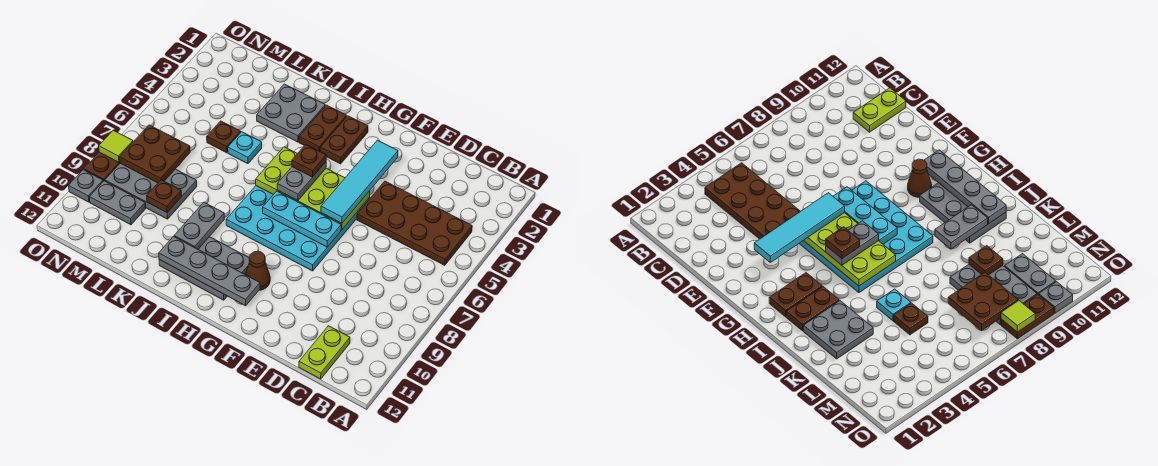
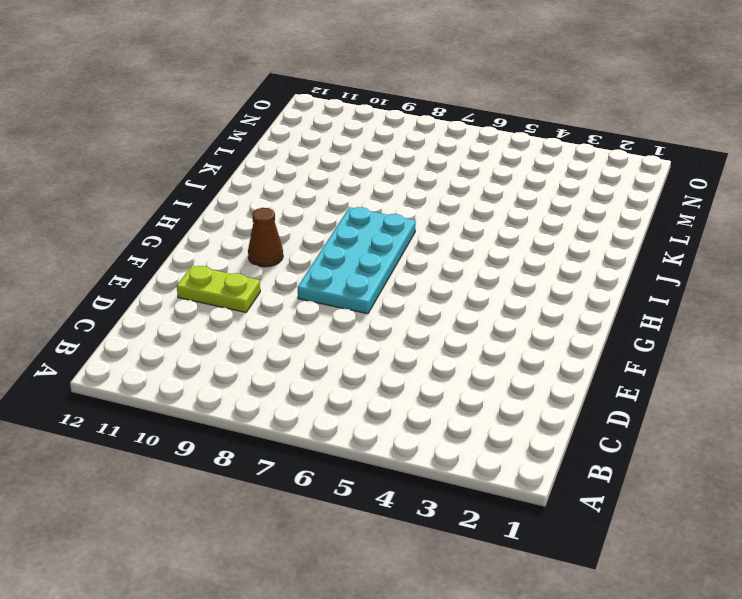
lime 1x2 plate [177,266,260,312] -> lime 1x2 plate moved to [299,326,350,379]
cyan 2x4 plate [298,207,416,314] -> cyan 4x4 plate [226,186,370,271]
none -> brown 2x4 plate [357,181,472,265]
none -> brown 1x2 plate [320,116,368,164]
none -> grey 2x3 plate [159,237,250,300]

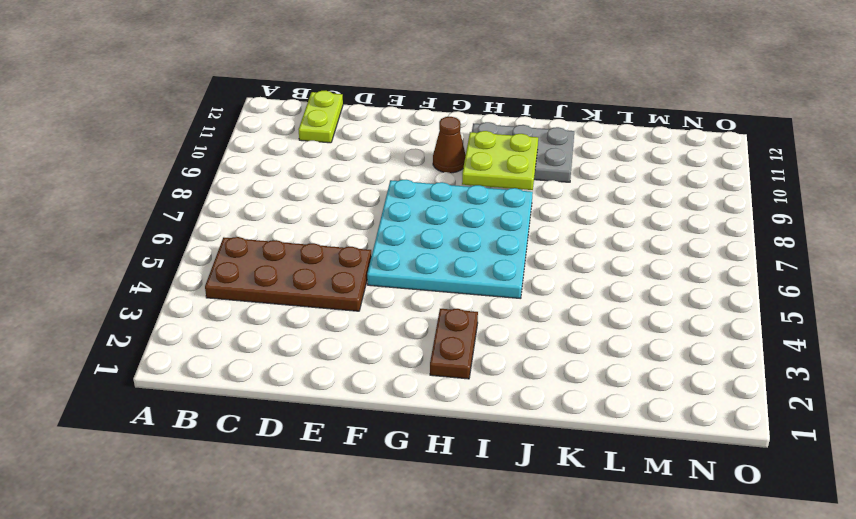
lime 2x2 plate [462,131,538,190] -> none
none -> brown 1x2 plate [299,105,347,151]
none -> grey 2x2 plate [257,84,325,142]
none -> cyan 1x1 plate [228,132,262,164]

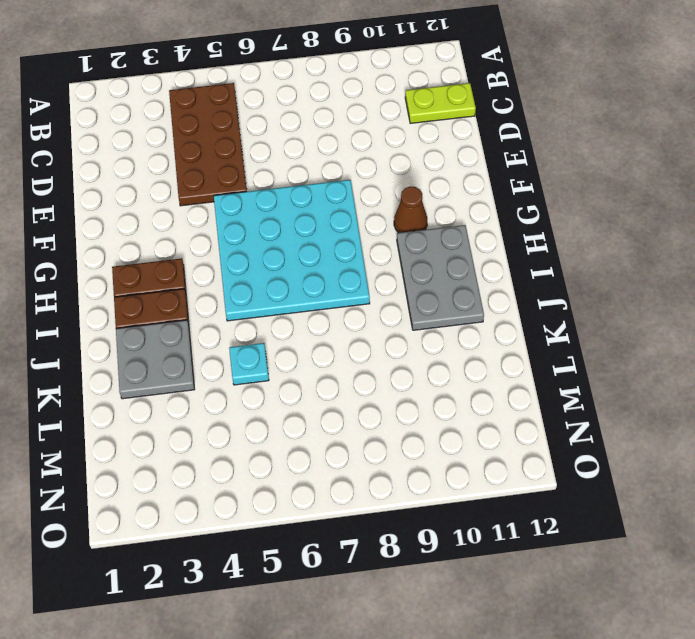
none -> brown 1x1 plate [207,121,241,153]
none -> grey 2x3 plate [105,163,197,219]
none -> grey 1x2 plate [89,181,146,225]

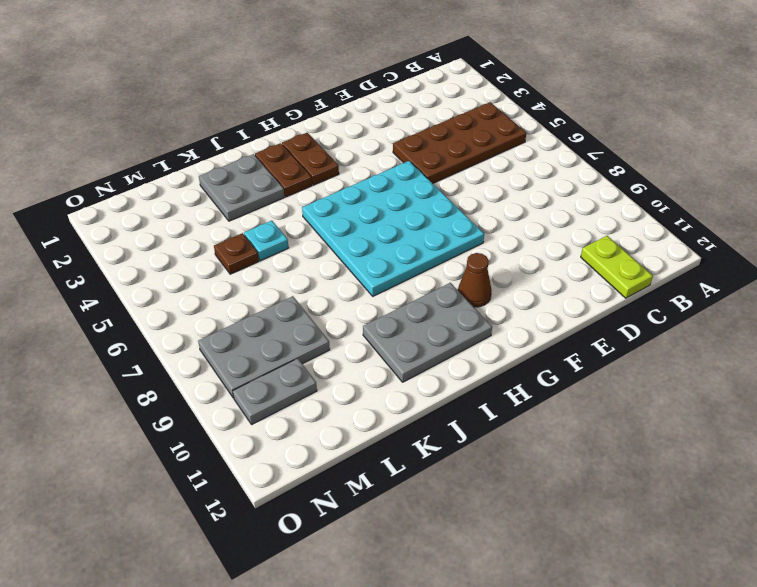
none -> brown 1x2 plate [84,152,120,181]
none -> grey 1x1 plate [69,170,103,202]
none -> lime 2x4 plate [256,147,370,230]

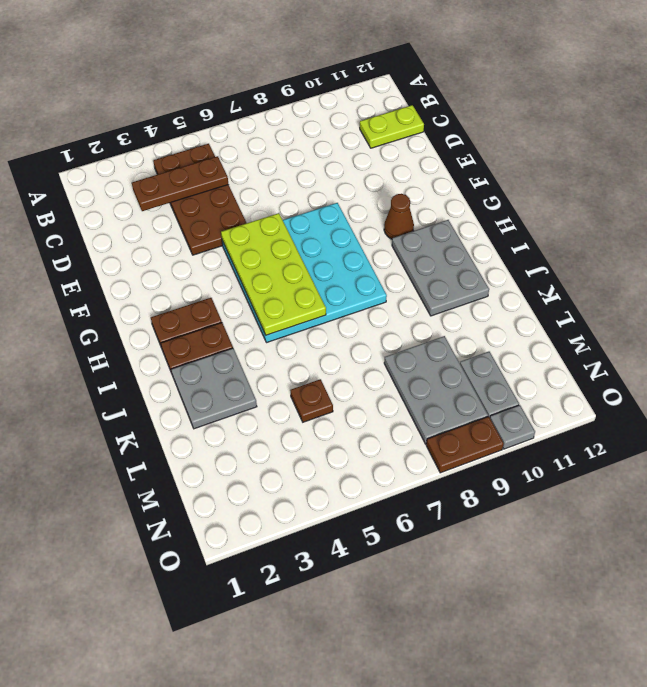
brown 1x3 plate [132,156,228,211] -> none
none -> cyan 1x1 plate [228,132,262,164]
none -> cyan 1x3 plate [263,191,341,247]
none -> grey 1x4 plate [159,237,260,306]

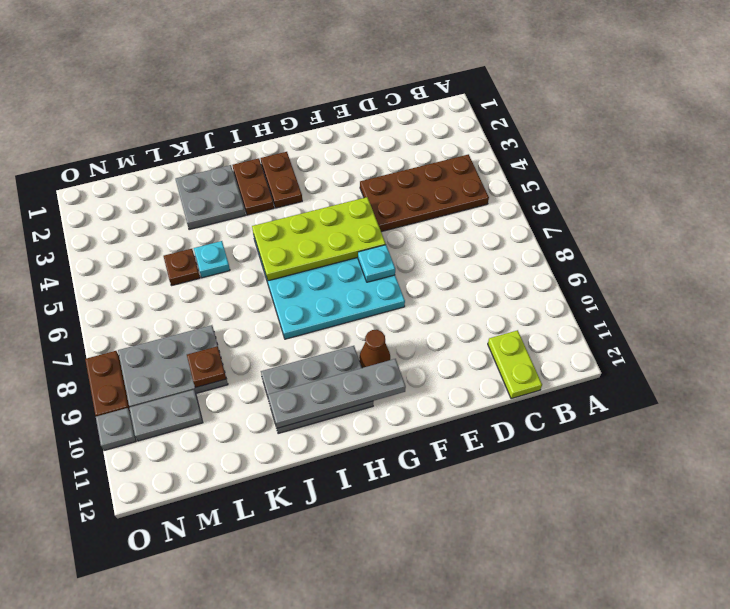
cyan 1x1 plate [358,245,395,282] -> cyan 1x3 plate [263,191,341,247]
none -> grey 1x2 plate [174,202,224,249]
none -> brown 2x2 plate [120,125,190,183]
none -> lime 1x1 tile [99,130,133,162]

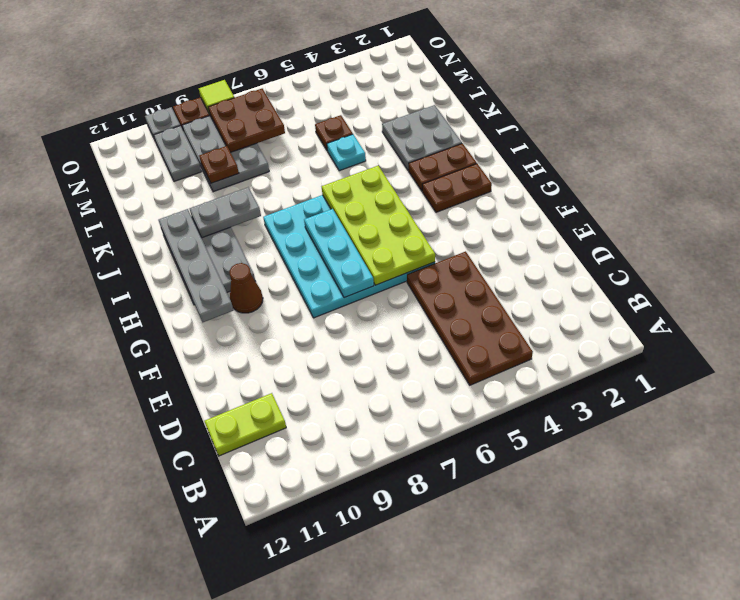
none -> cyan 1x4 tile [321,140,398,223]
none -> grey 1x2 plate [277,162,326,201]
none -> brown 1x1 plate [292,145,326,177]

